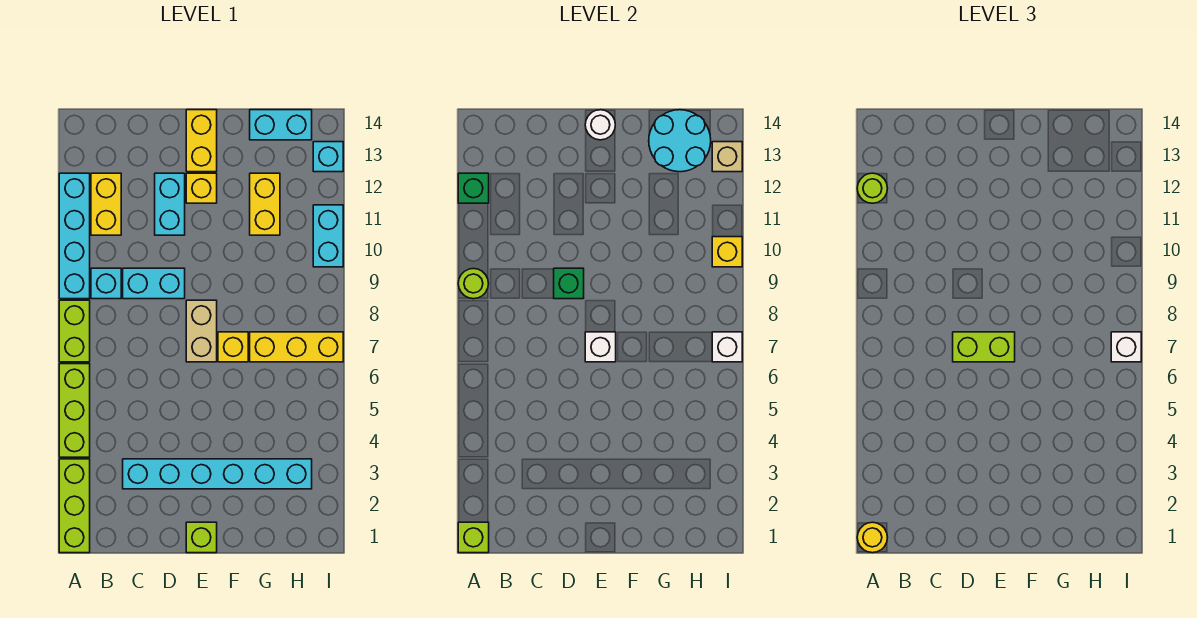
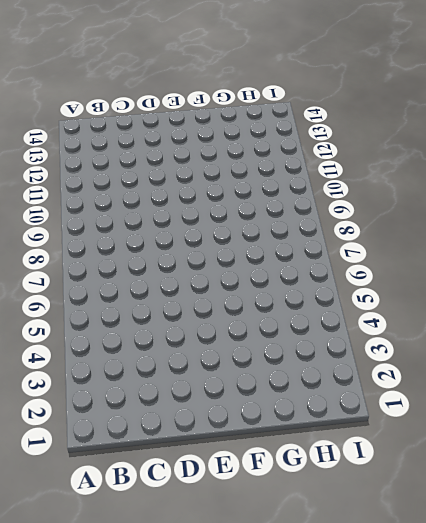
none -> lime 1x3 brick [59,459,90,553]
none -> lime 1x3 brick [59,364,90,457]
none -> lime 1x2 brick [59,300,90,362]
none -> cyan 1x4 brick [59,173,90,299]

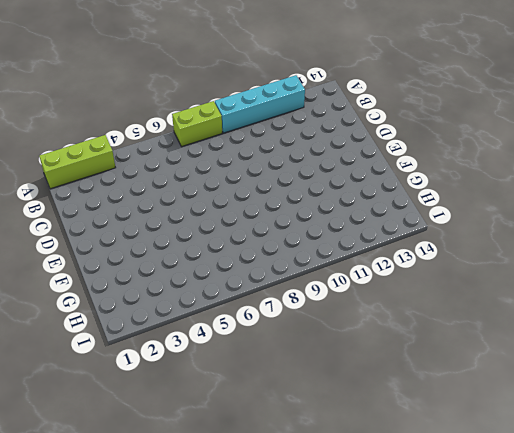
none -> lime 1x3 brick [59,364,90,457]
none -> cyan 1x1 brick [91,268,121,299]
none -> yellow 1x2 brick [91,173,121,235]
none -> cyan 1x6 brick [123,459,312,489]

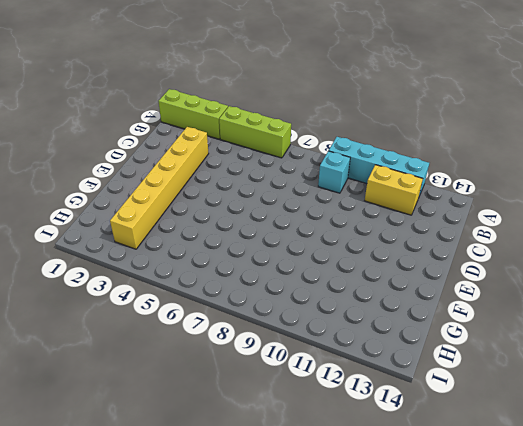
yellow 1x6 brick [110,127,209,249] -> cyan 1x6 brick [123,459,312,489]
none -> lime 1x2 brick [59,300,90,362]
none -> cyan 1x2 brick [123,268,185,299]
none -> cyan 1x2 brick [155,173,185,235]
none -> lime 1x1 brick [186,522,217,553]

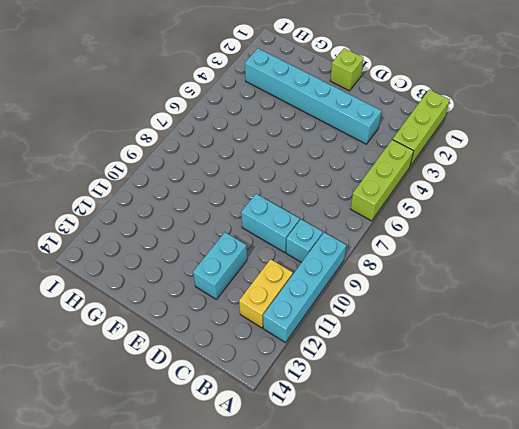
none -> lime 1x2 brick [59,300,90,362]
none -> tan 1x2 brick [186,300,217,362]
none -> yellow 1x1 brick [186,173,217,203]
none -> yellow 1x2 brick [186,110,217,172]

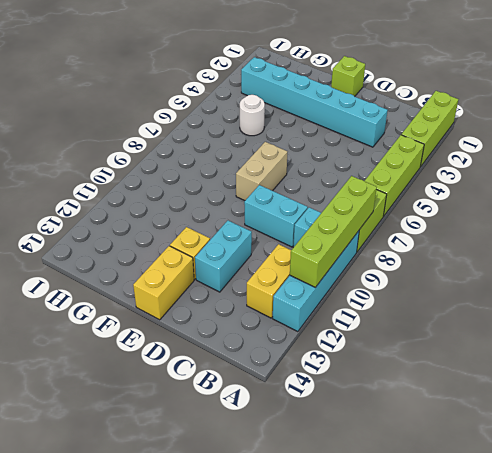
lime 1x4 brick [290,176,377,287] -> lime 1x1 round brick [458,269,488,299]
white 1x1 round brick [240,95,265,136] -> white 1x1 round brick moved to [585,110,615,140]
none -> yellow 1x1 brick [218,332,248,362]
none -> yellow 1x3 brick [250,332,343,362]
none -> yellow 1x2 brick [250,173,280,235]
none -> cyan 1x2 brick [250,110,312,140]

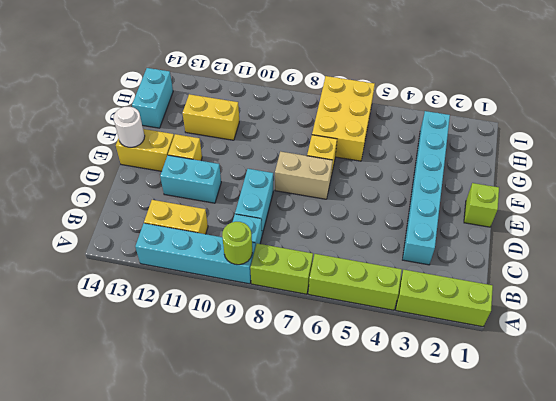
yellow 2x3 brick [312,76,375,161] -> yellow 1x3 brick [250,332,343,362]
none -> cyan 1x2 brick [313,205,343,267]
none -> cyan 1x1 brick [313,142,343,172]
none -> lime 1x1 brick [458,522,489,553]
none -> green 1x1 brick [458,173,489,203]

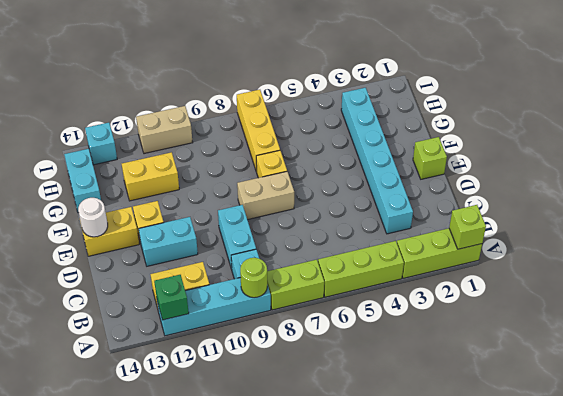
tan 1x2 brick [136,106,193,154] -> cyan 1x2 brick [313,205,343,267]
none -> green 1x1 brick [554,268,584,299]
none -> white 1x1 brick [585,332,616,362]
none -> cyan 2x2 round brick [649,110,711,172]
none -> white 1x1 brick [712,332,742,362]

